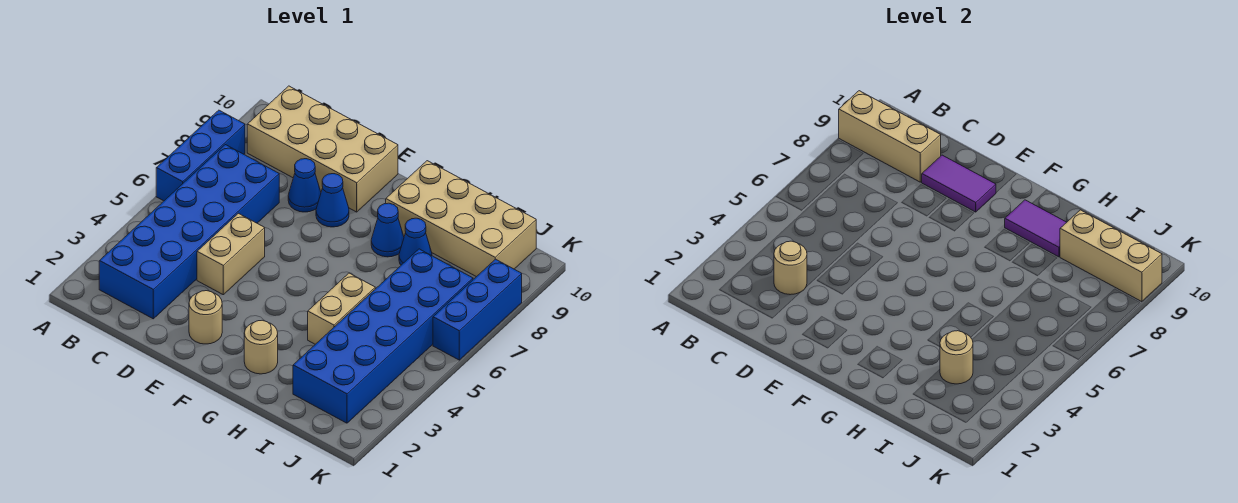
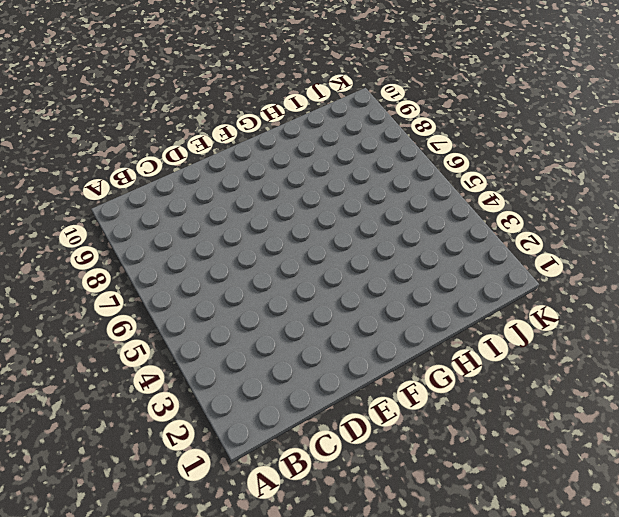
none -> blue 1x3 brick [156,110,245,201]
none -> blue 2x6 brick [99,145,279,319]
none -> tan 2x4 brick [247,86,398,212]

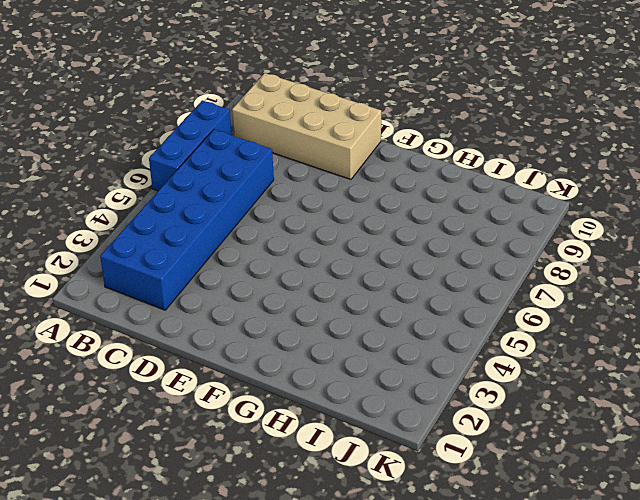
none -> tan 1x2 brick [197,213,265,295]
none -> blue 1x1 cone [288,159,321,212]
none -> tan 1x1 round brick [189,291,222,344]

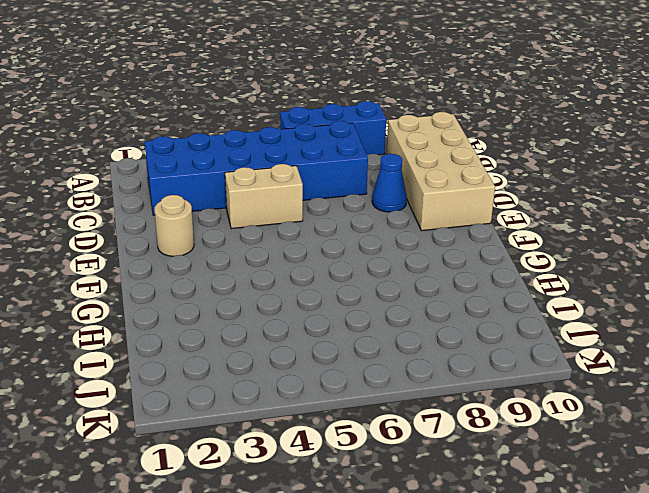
none -> blue 1x1 cone [316,174,349,227]
none -> tan 1x1 round brick [244,320,278,374]
none -> blue 1x1 cone [371,203,404,257]

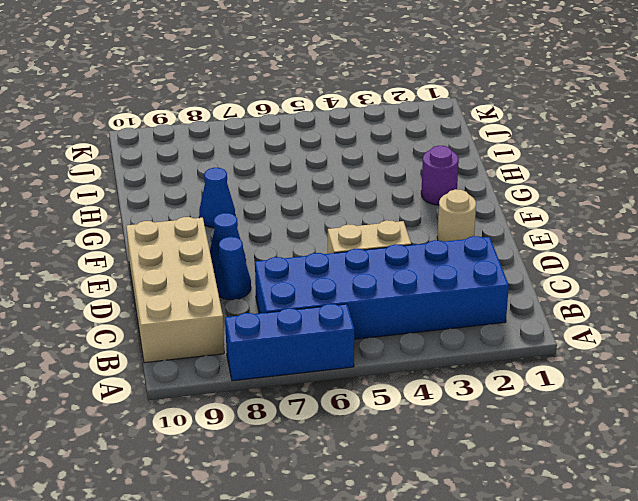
purple 1x1 round brick [421,146,459,205] -> tan 1x1 round brick [244,320,278,374]
none -> tan 2x4 brick [386,161,536,277]
none -> tan 1x2 brick [308,273,375,344]
none -> blue 1x1 cone [399,218,432,265]

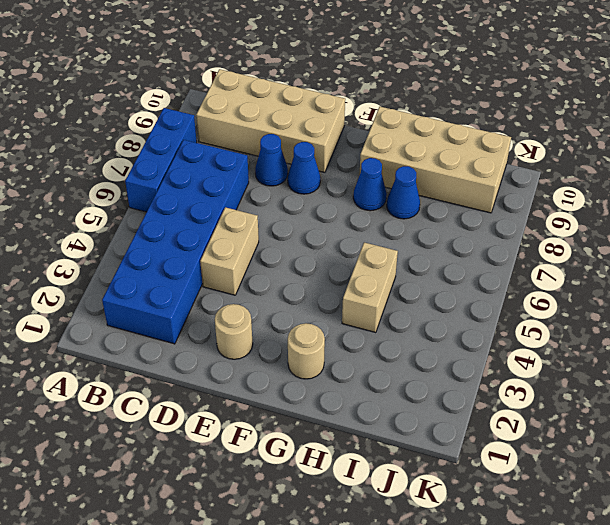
none -> blue 2x6 brick [293,249,473,423]
none -> blue 1x3 brick [433,259,522,360]
none -> tan 1x3 brick [839,91,941,182]

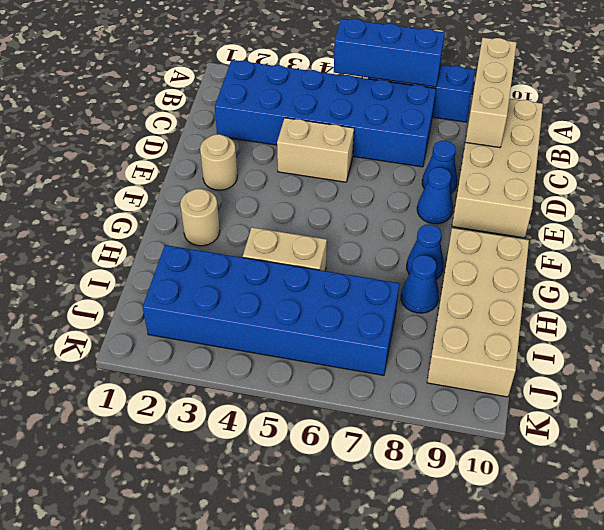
blue 1x3 brick [334,19,445,87] -> blue 1x3 brick moved to [433,259,522,360]
none -> tan 1x1 round brick [774,241,807,295]
none -> purple 1x2 tile [922,155,996,212]
none -> purple 1x2 tile [1005,200,1067,257]

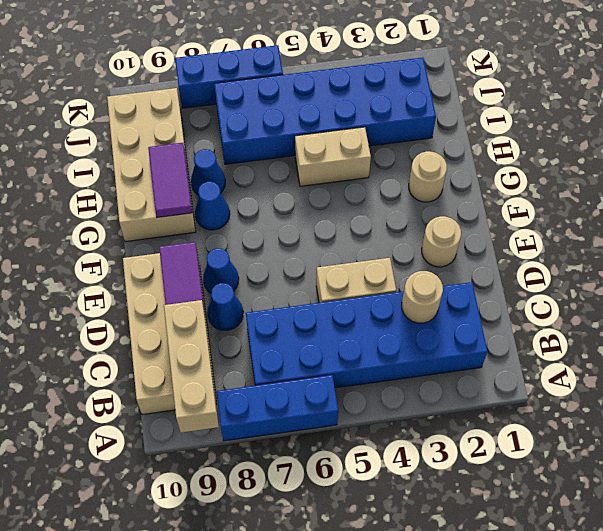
none -> tan 1x1 round brick [940,331,973,384]
none -> tan 1x3 brick [1060,210,1162,302]

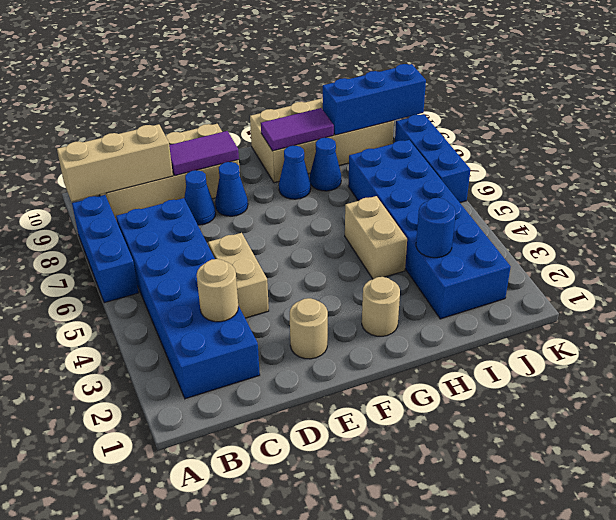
blue 1x1 round brick [416,198,456,258] -> tan 1x1 round brick [940,331,973,384]
blue 1x3 brick [323,64,426,135] -> tan 1x3 brick [1060,210,1162,302]

